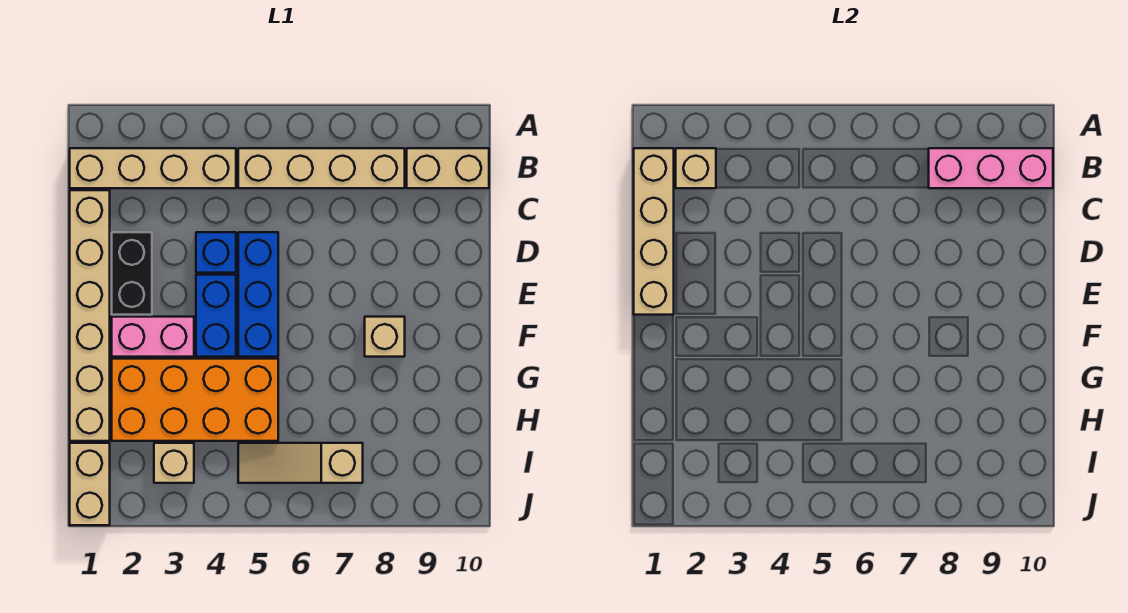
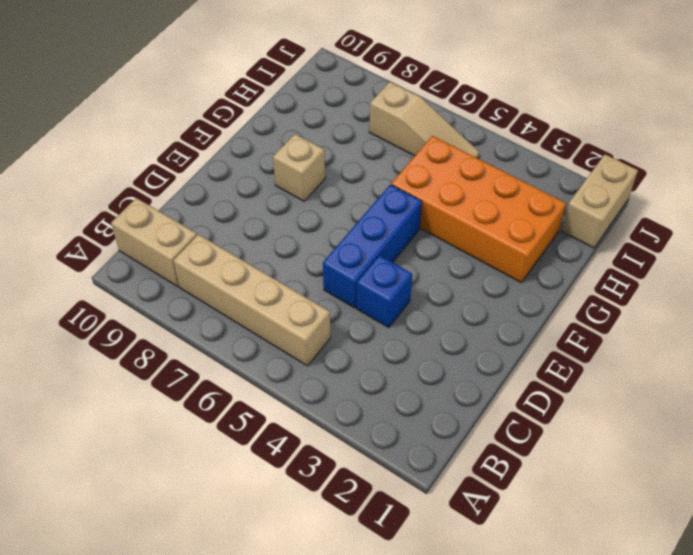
none -> tan 1x4 brick [70,148,236,188]
none -> tan 1x6 brick [70,190,110,441]
none -> black 1x2 brick [112,232,152,315]

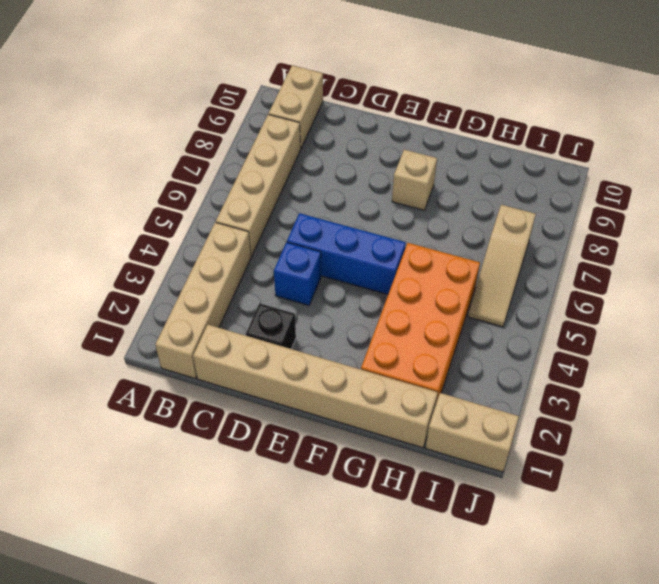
black 1x1 brick [246,303,296,349] -> black 1x2 brick [112,232,152,315]
none -> blue 1x2 brick [196,275,236,357]
none -> pink 1x2 brick [112,317,194,357]
none -> tan 1x1 brick [154,443,194,483]

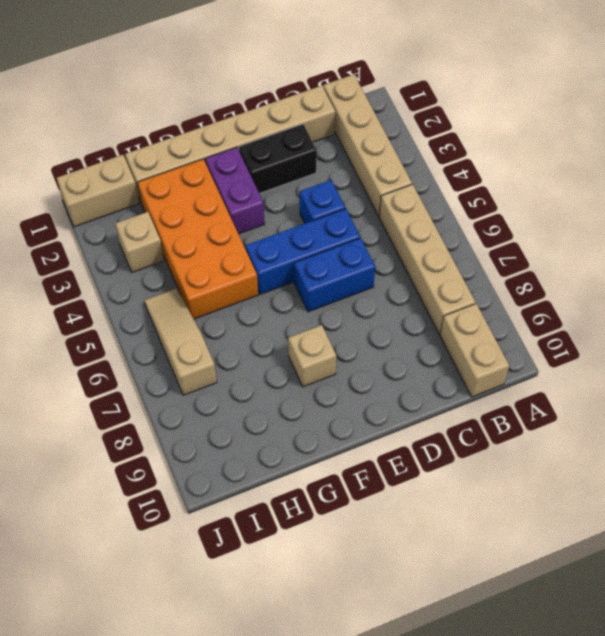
blue 1x2 brick [294,238,375,312] -> blue 1x2 brick moved to [196,275,236,357]
purple 1x2 brick [205,147,265,234] -> pink 1x2 brick [112,317,194,357]
none -> tan 1x4 brick [634,148,674,315]
none -> tan 1x1 brick [676,148,716,188]
none -> pink 1x3 brick [929,148,1053,188]

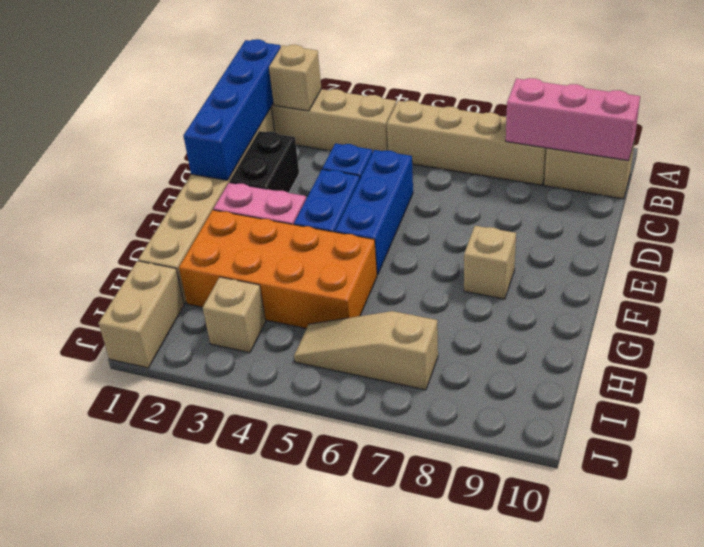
blue 1x4 brick [183,39,281,180] -> tan 1x4 brick [634,148,674,315]

